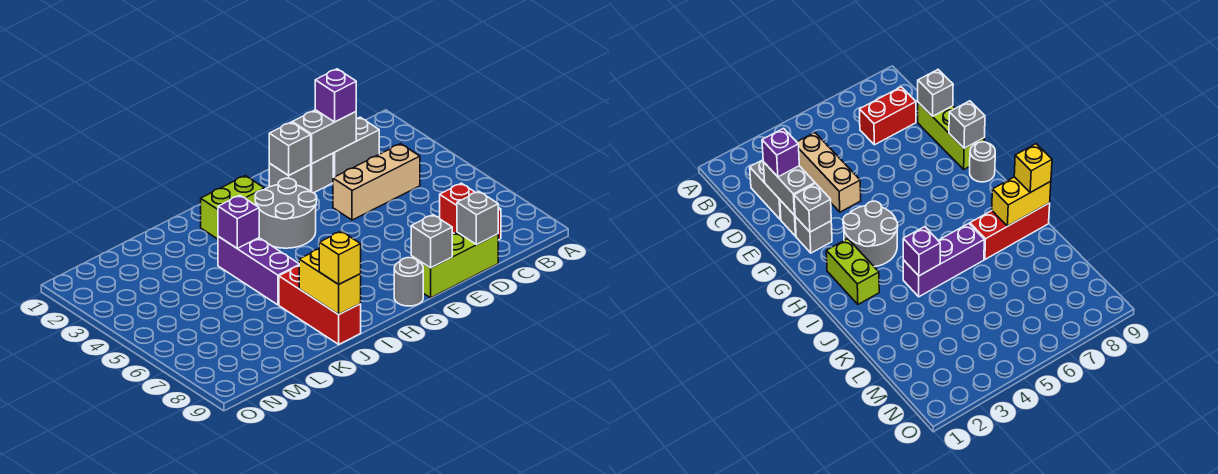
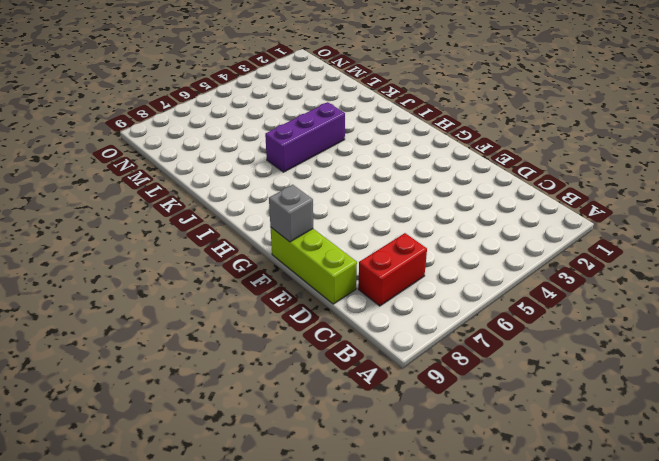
none -> grey 1x2 brick [333,117,379,178]
none -> tan 1x3 brick [333,144,420,220]
none -> grey 1x1 brick [310,153,333,193]

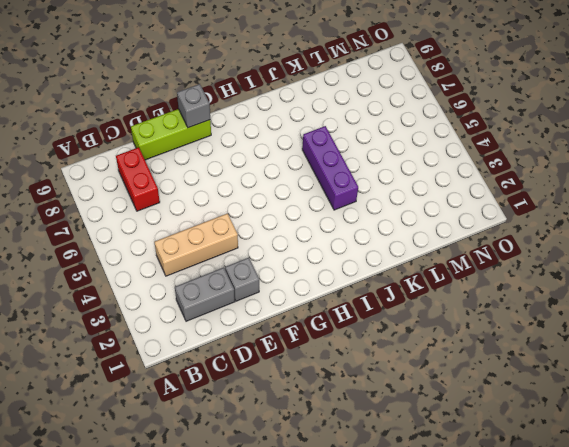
none -> grey 1x1 brick [269,164,311,192]
none -> grey 2x2 round brick [255,178,317,248]
none -> grey 1x1 round brick [394,258,423,306]

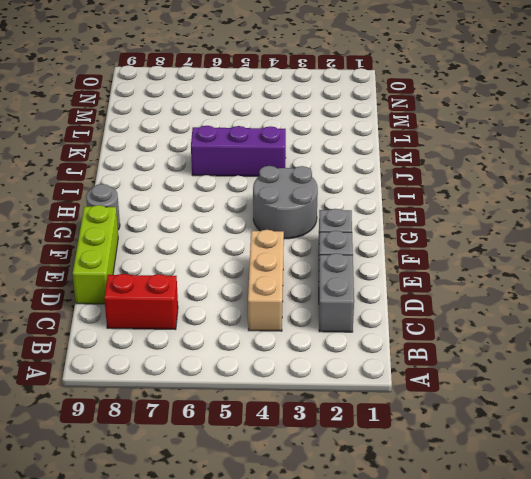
none -> lime 1x2 brick [201,176,265,239]
none -> red 1x3 brick [279,266,361,344]
none -> grey 1x2 brick [292,110,356,164]

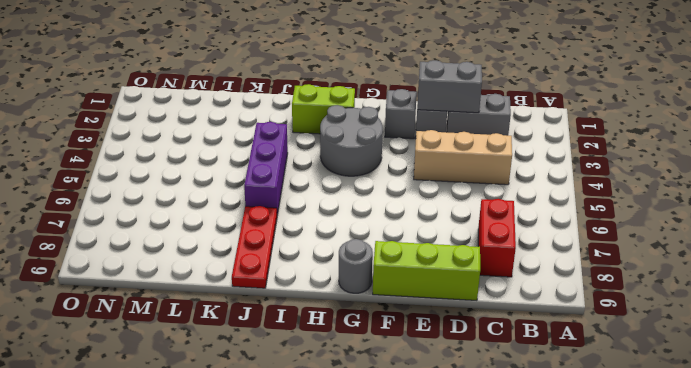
red 1x3 plate [232,206,277,288] -> red 1x3 brick [279,266,361,344]
none -> grey 1x1 brick [457,191,498,244]
none -> grey 1x1 brick [269,122,311,175]
none -> grey 1x1 brick [411,215,452,268]

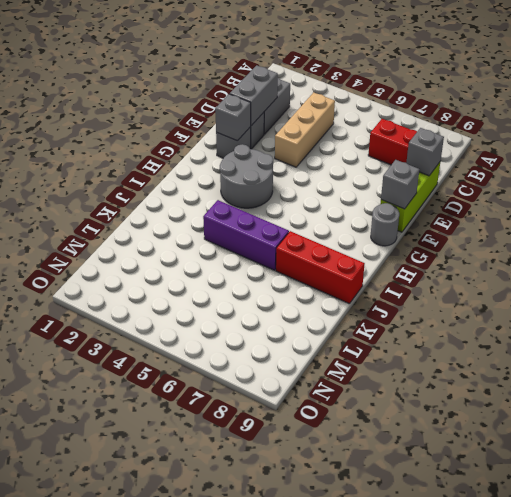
none -> lime 1x2 brick [201,176,265,239]
none -> purple 1x1 brick [218,195,259,248]
none -> yellow 1x2 brick [299,249,361,314]

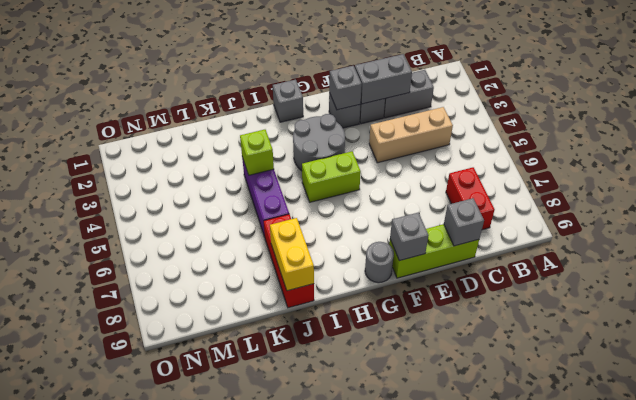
lime 1x2 brick [302,151,361,202] -> lime 1x2 brick moved to [201,176,265,239]
grey 1x1 brick [273,80,303,122] -> none
lime 1x1 brick [240,129,274,175] -> purple 1x1 brick [218,195,259,248]
none -> purple 1x1 brick [315,69,356,122]
none -> yellow 1x1 brick [319,231,361,284]

